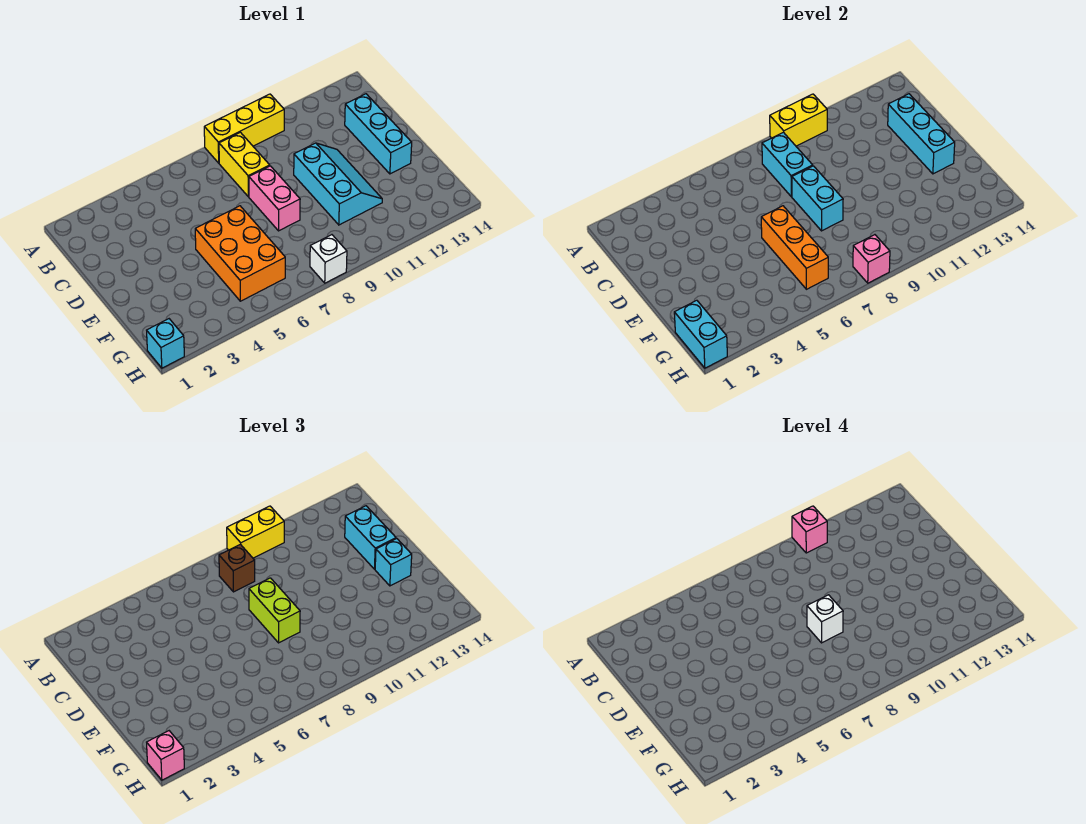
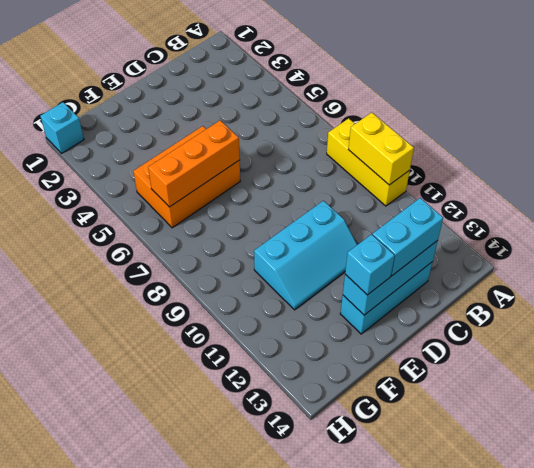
none -> yellow 1x2 brick [219,132,270,197]
none -> pink 1x2 brick [249,166,300,231]
none -> white 1x1 brick [310,235,347,283]

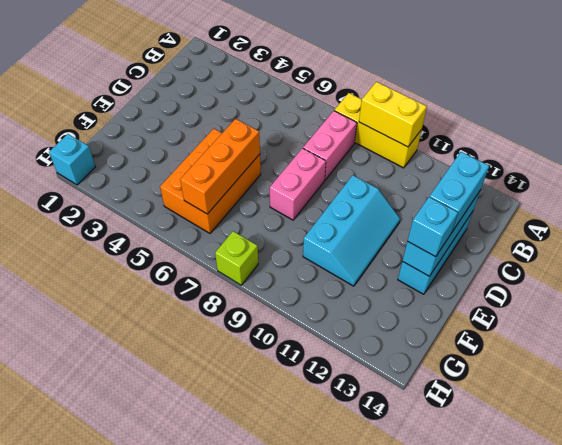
pink 1x2 brick [303,111,357,180] -> yellow 1x2 brick [219,132,270,197]
lime 1x1 brick [215,231,258,285] -> white 1x1 brick [310,235,347,283]
none -> cyan 1x2 brick [762,132,813,197]
none -> cyan 1x2 brick [792,166,843,231]
none -> cyan 1x2 brick [674,300,727,368]

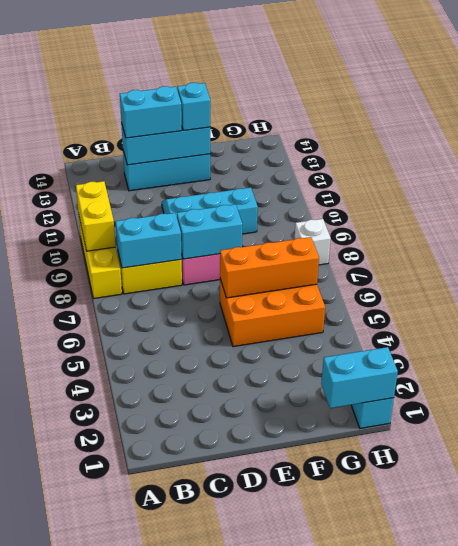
none -> pink 1x1 brick [853,235,890,283]
none -> yellow 1x2 brick [227,506,284,558]
none -> brown 1x1 brick [219,544,255,592]

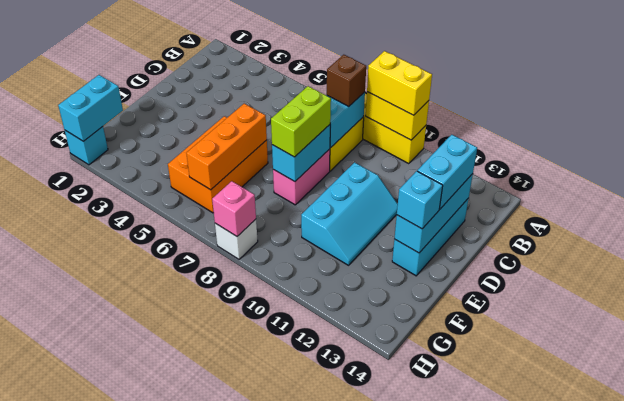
none -> pink 1x1 brick [147,731,184,780]
none -> pink 1x1 brick [792,506,827,553]
none -> white 1x1 brick [807,595,843,643]

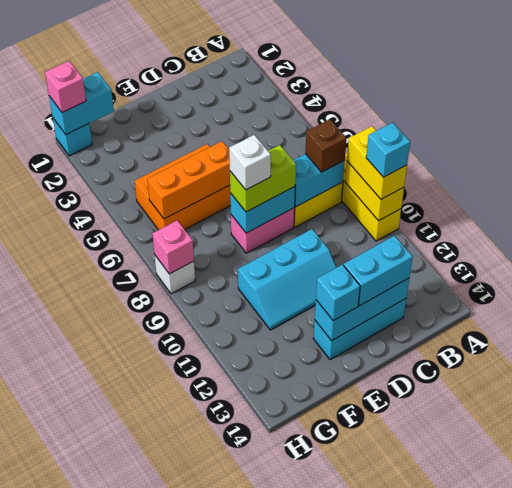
cyan 1x1 brick [366,122,410,177] -> pink 1x1 brick [792,506,827,553]

